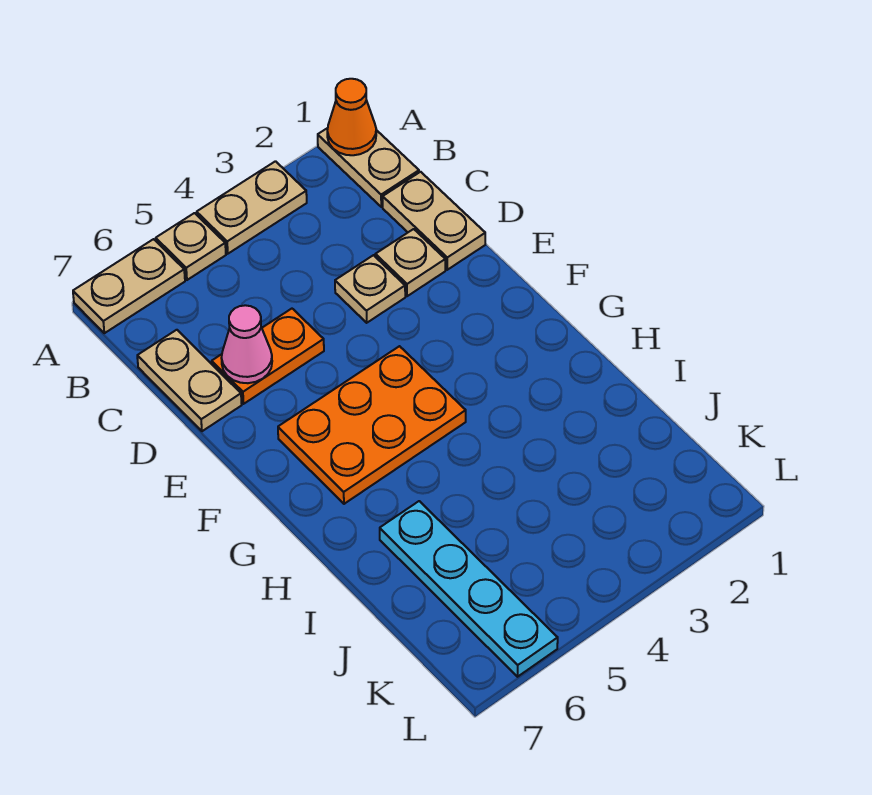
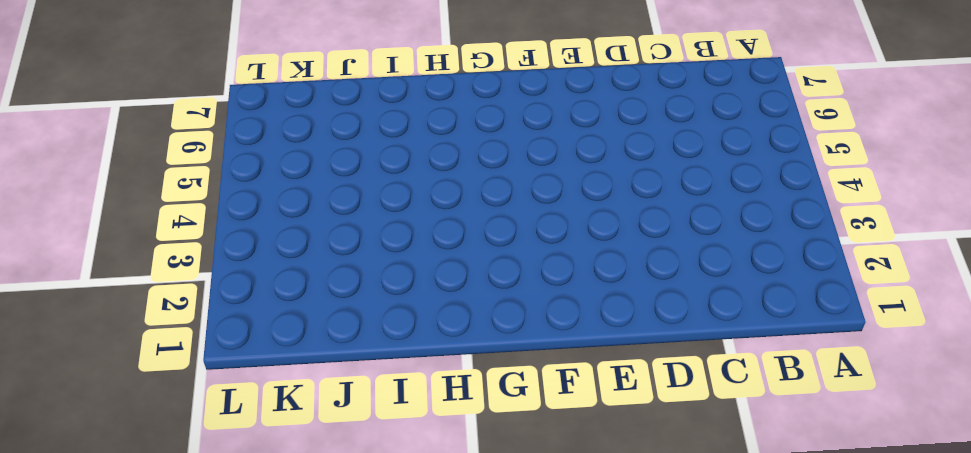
none -> tan 1x2 plate [318,128,419,207]
none -> tan 1x2 plate [197,161,307,254]
none -> tan 1x1 plate [156,213,226,280]

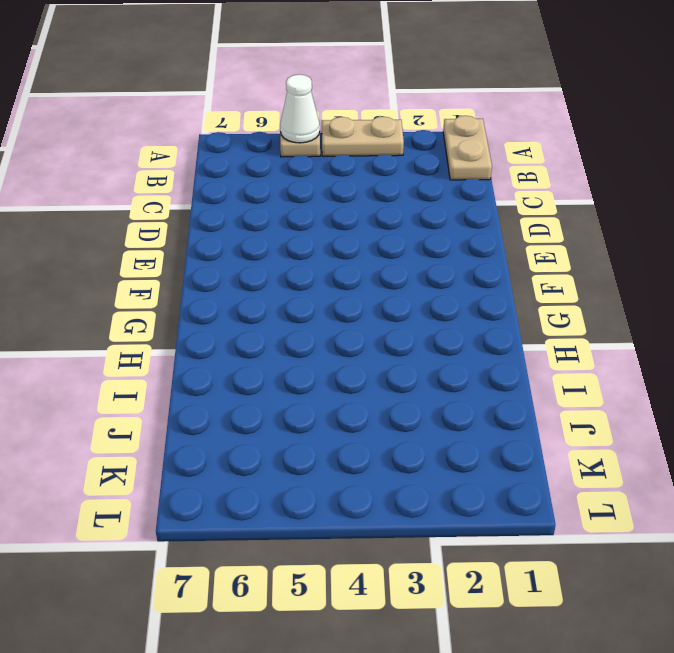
white 1x1 cone [280,75,320,143] -> none
none -> tan 1x2 plate [73,239,185,333]
none -> tan 1x2 plate [383,172,485,270]
none -> tan 1x2 plate [137,330,242,431]

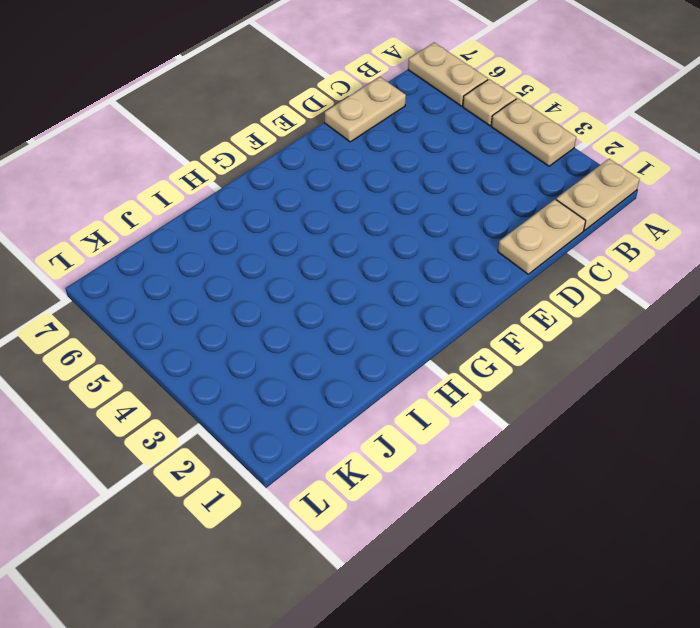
none -> tan 1x1 plate [375,229,445,296]
none -> tan 1x1 plate [335,255,405,323]
none -> orange 1x2 plate [212,309,324,404]

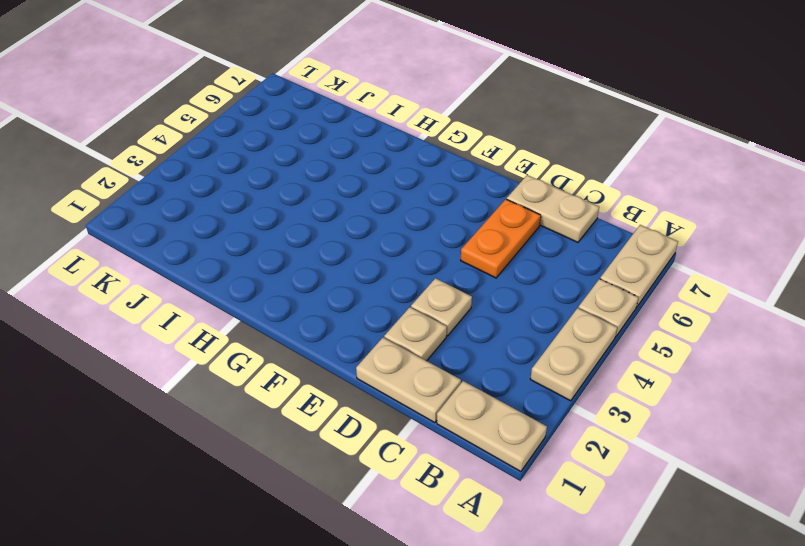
none -> orange 2x3 plate [278,346,466,504]
none -> cyan 1x4 plate [380,501,558,677]
none -> orange 1x1 cone [327,79,376,155]

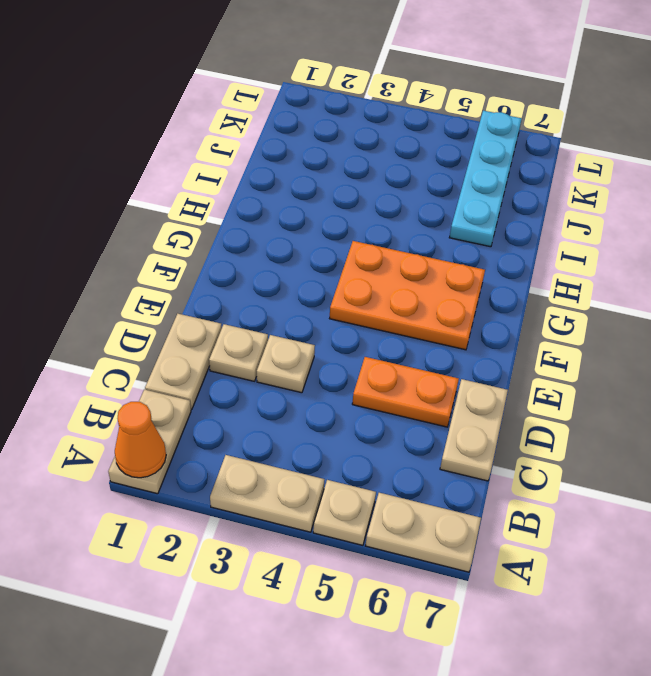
none -> pink 1x1 cone [222,305,272,383]

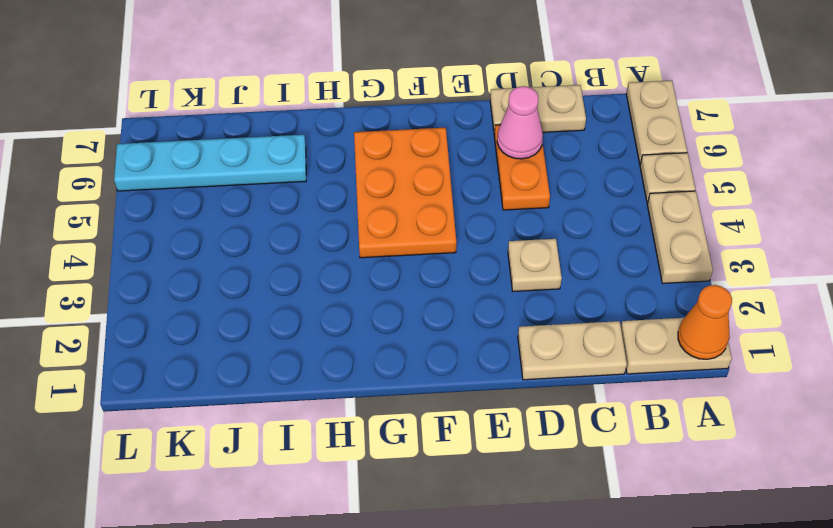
none -> tan 1x1 plate [375,229,445,296]

